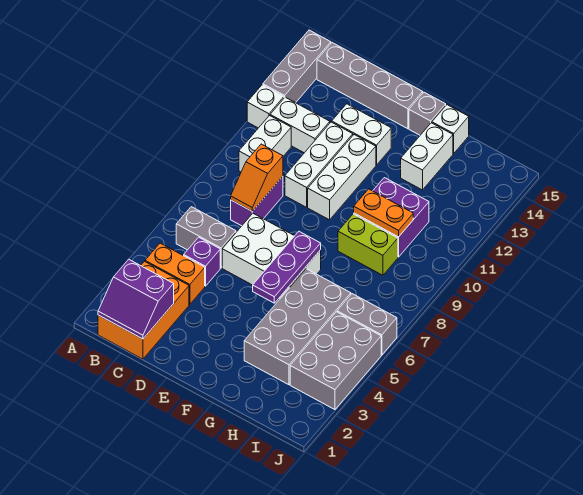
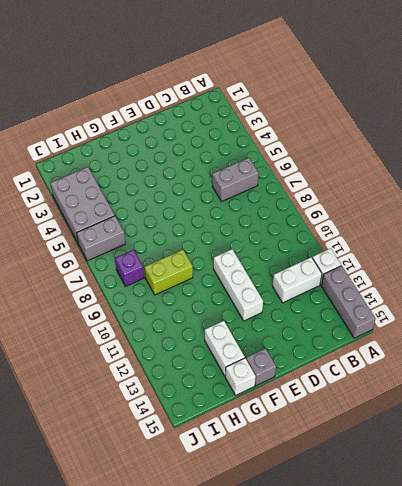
purple 1x1 brick [115,250,144,286] -> purple 1x1 brick moved to [184,237,220,286]
none -> orange 2x3 brick [98,261,189,359]
none -> orange 1x2 brick [145,243,205,304]
none -> white 1x2 brick [239,116,291,172]

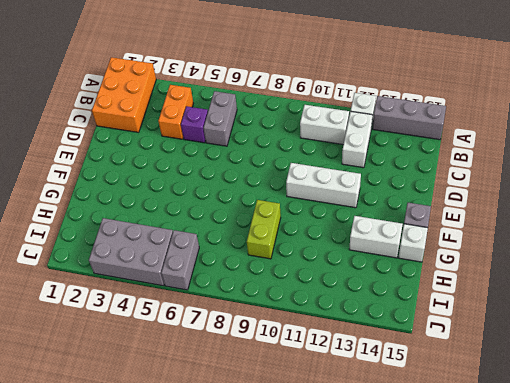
orange 2x3 brick [92,57,156,133] -> orange 2x3 brick turned to [98,261,189,359]
none -> grey 1x4 brick [317,43,423,129]
none -> purple 1x2 brick [231,176,283,226]
none -> white 2x3 brick [222,213,321,300]

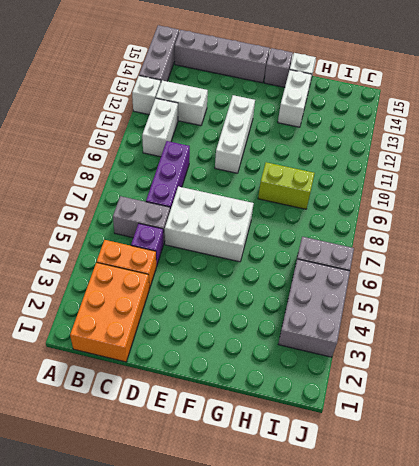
purple 1x3 brick [146,141,190,210] -> purple 1x2 brick [231,176,283,226]
none -> white 1x3 brick [285,122,353,207]
none -> white 1x2 brick [332,104,391,165]
none -> grey 2x4 brick [244,269,351,385]

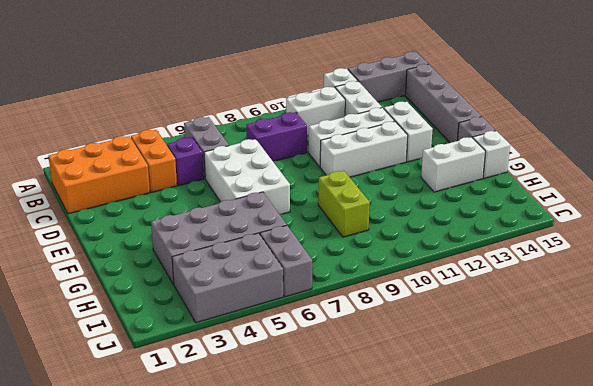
none -> purple 2x2 brick [354,178,429,257]
none -> purple 2x2 slope [98,259,174,339]
none -> orange 1x2 slope [231,144,283,211]

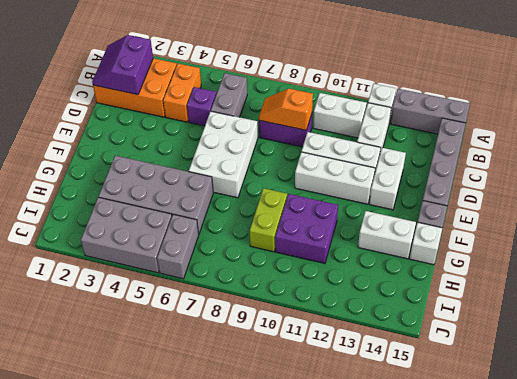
none -> purple 1x3 plate [253,232,321,303]
none -> orange 1x2 plate [354,189,413,237]

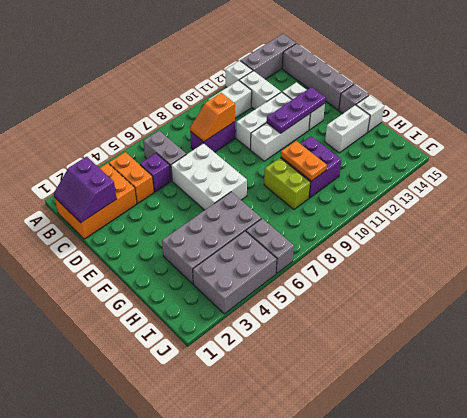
purple 1x3 plate [267,87,326,133] -> purple 1x3 plate moved to [253,232,321,303]

